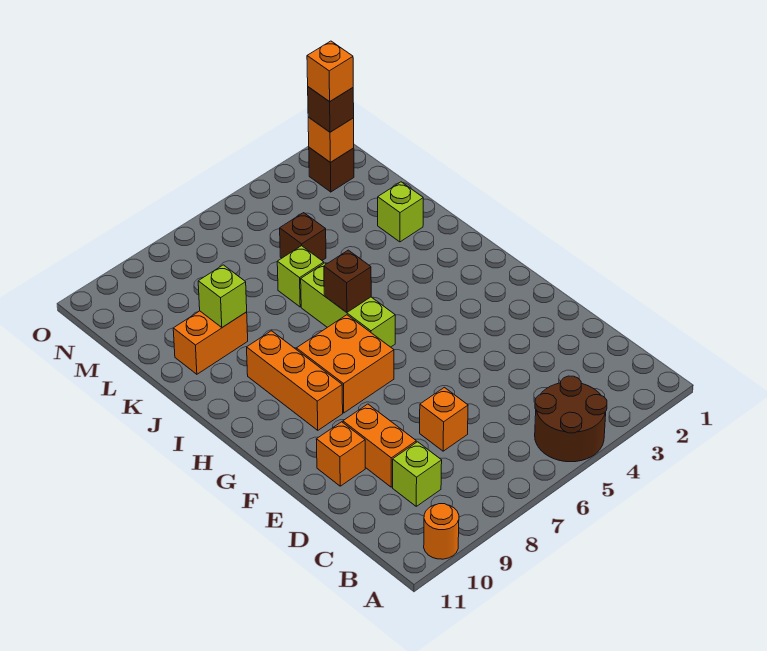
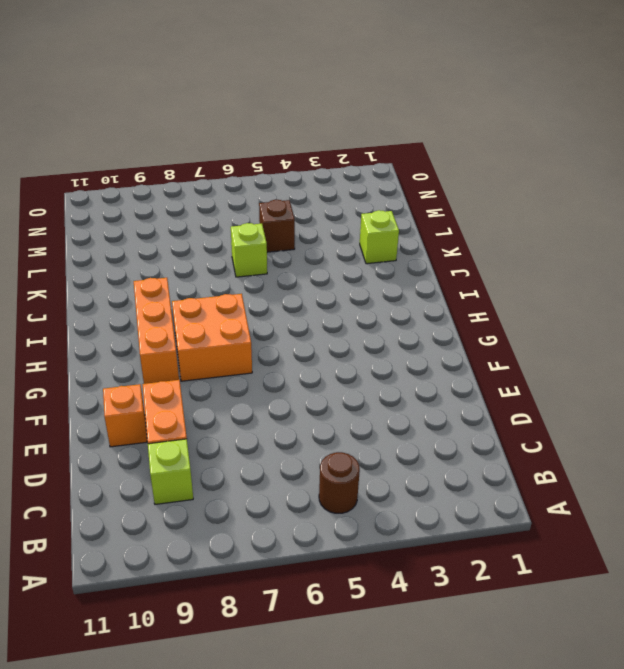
brown 1x1 round brick [319,452,360,513] -> brown 2x2 round brick [535,376,607,462]
none -> orange 1x1 round brick [424,504,459,559]
none -> orange 1x1 brick [420,387,468,451]
none -> lime 1x3 brick [301,263,395,347]

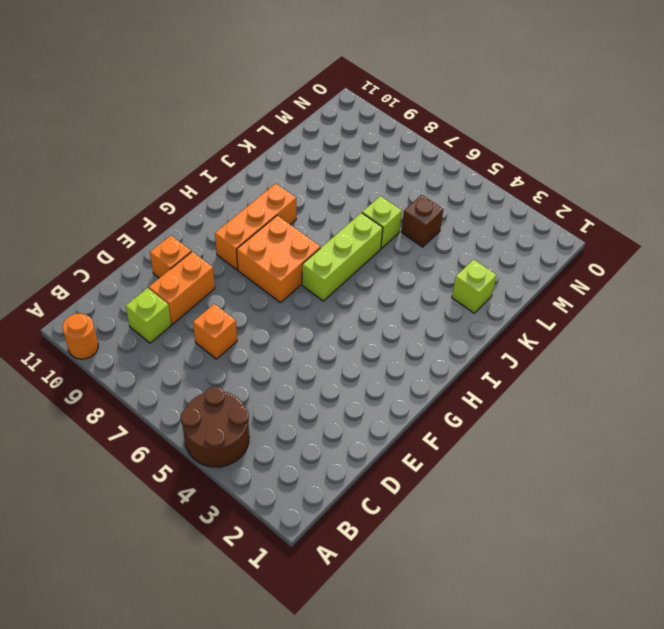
none -> orange 1x2 brick [173,311,248,374]
none -> brown 1x1 brick [309,148,354,192]
none -> brown 1x1 brick [324,250,371,312]

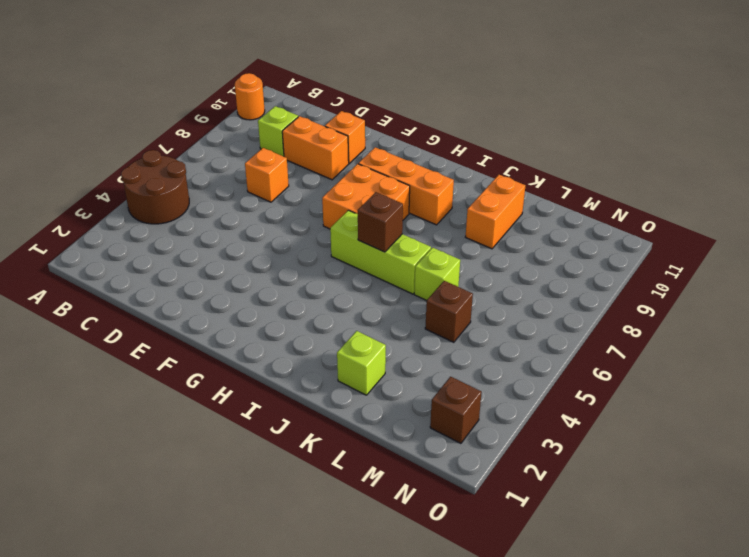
none -> lime 1x1 brick [198,265,247,327]
none -> orange 1x1 brick [308,117,354,162]
none -> brown 1x1 brick [308,87,354,132]

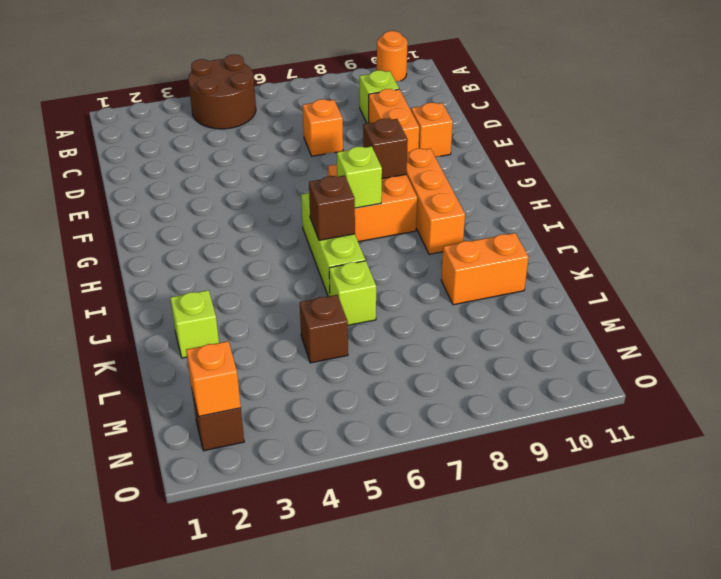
brown 1x1 brick [363,119,408,179] -> brown 1x1 brick moved to [308,87,354,132]
lime 1x1 brick [337,146,382,208] -> lime 1x1 brick moved to [198,265,247,327]
none -> orange 1x1 brick [307,41,353,102]

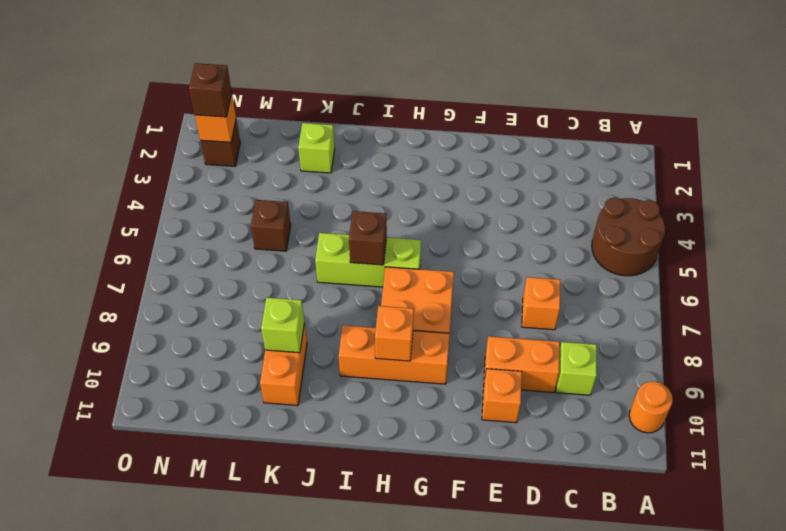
orange 1x1 brick [375,306,414,361] -> orange 1x1 brick moved to [307,41,353,102]
none -> lime 1x1 brick [277,246,324,307]

